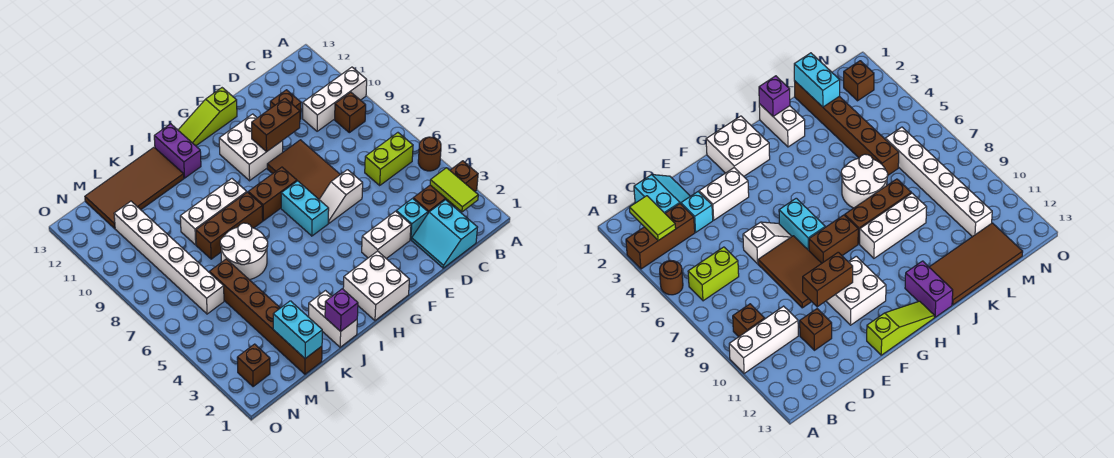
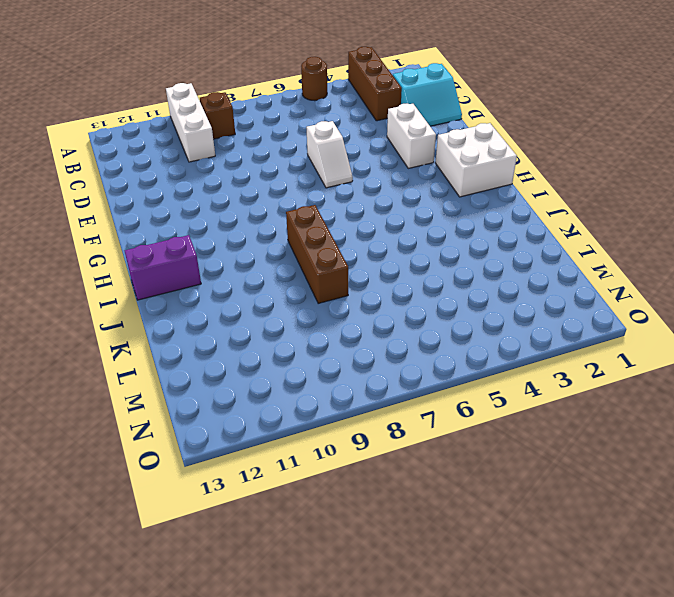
none -> lime 1x2 brick [365,133,413,185]
none -> cyan 1x1 brick [396,199,428,240]
none -> brown 1x1 brick [270,90,301,119]

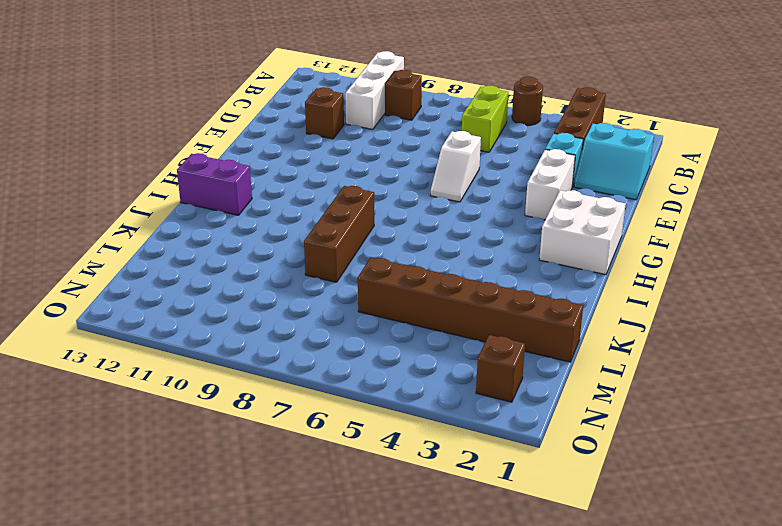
none -> brown 2x3 tile [267,140,340,199]
none -> white 2x2 brick [219,114,283,181]
none -> lime 1x3 slope [178,88,237,146]

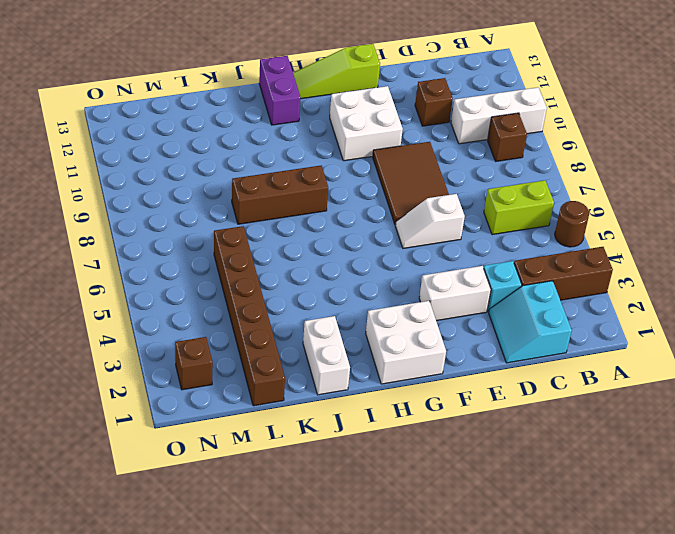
none -> cyan 1x2 brick [281,181,329,236]
none -> brown 1x2 brick [248,167,297,221]
none -> white 1x3 brick [180,179,247,245]

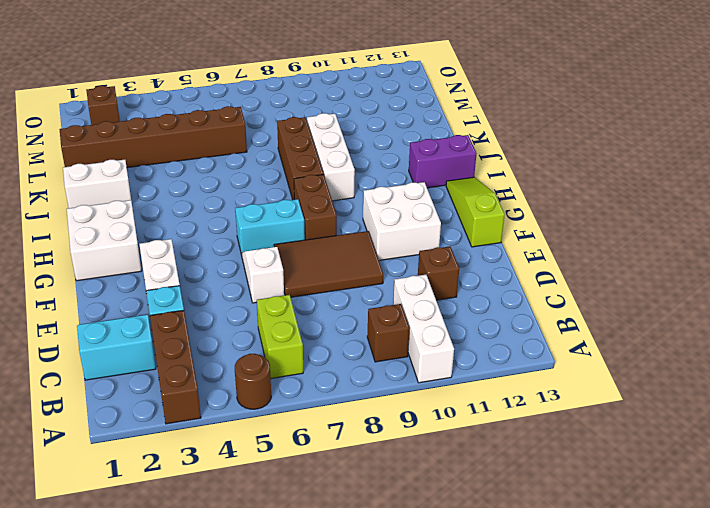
none -> white 2x2 round brick [220,223,268,280]
none -> brown 2x4 tile [85,148,184,228]
none -> white 1x6 brick [114,201,224,314]

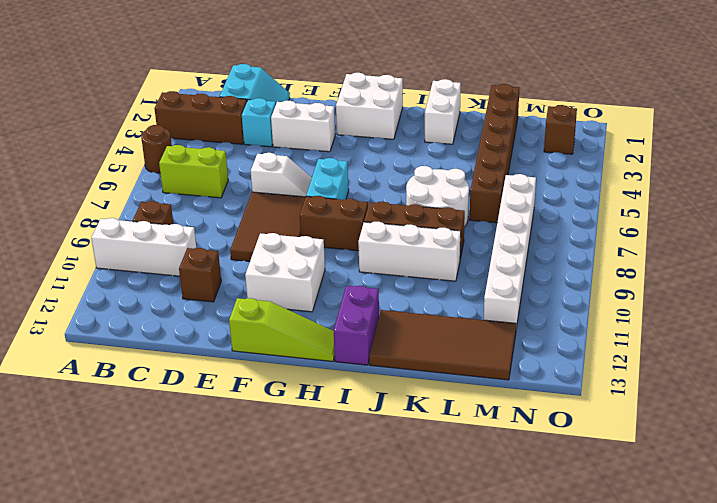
none -> lime 1x2 tile [430,168,478,212]
none -> brown 1x2 brick [252,99,300,152]
none -> purple 1x1 brick [325,289,358,331]

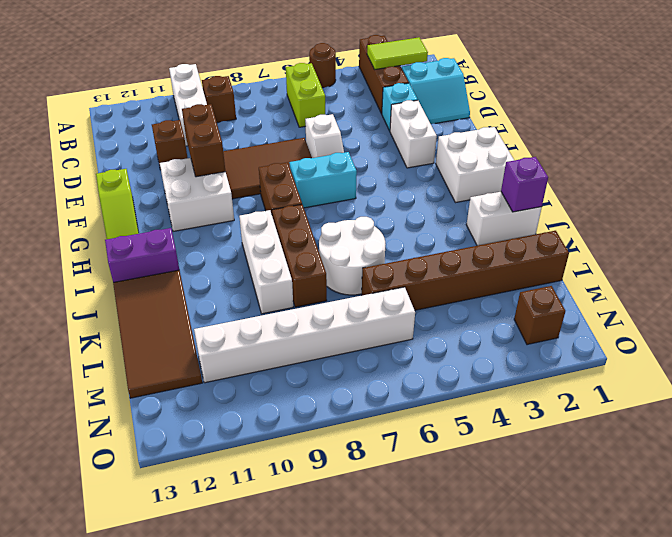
none -> cyan 1x2 brick [273,301,322,359]

